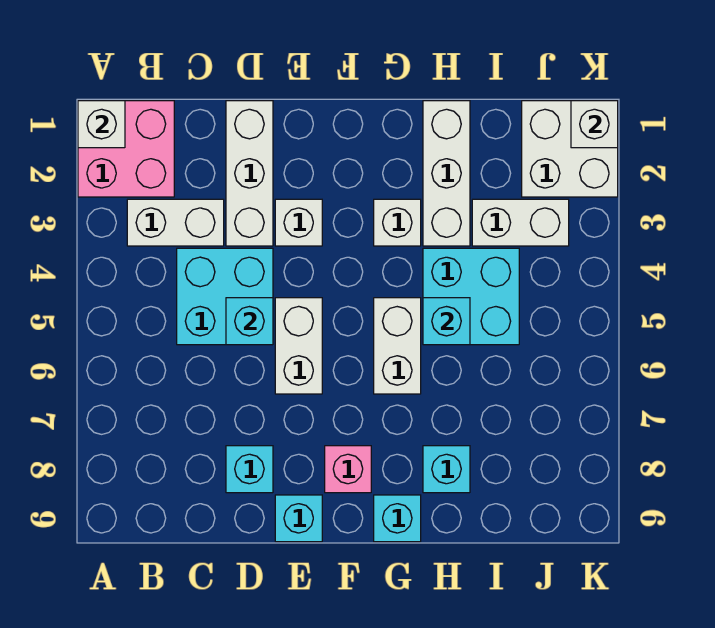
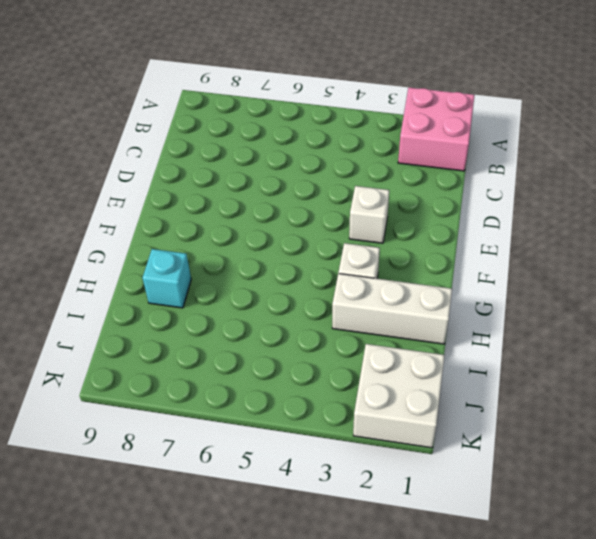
none -> white 1x2 brick [127,199,224,246]
none -> cyan 2x2 brick [177,248,273,345]
none -> white 1x3 brick [226,101,273,246]

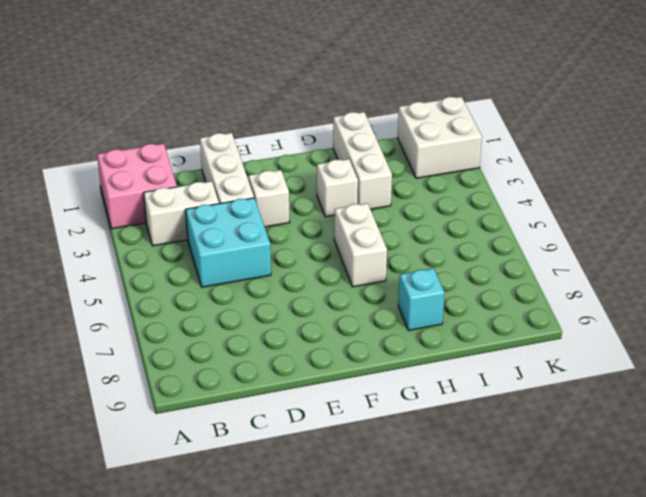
none -> cyan 1x1 brick [226,446,273,493]
none -> white 1x2 brick [275,298,322,394]
none -> cyan 1x1 brick [275,495,322,542]

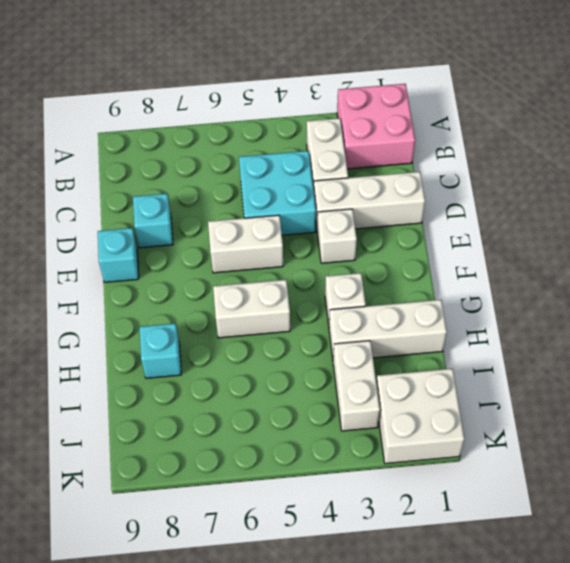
none -> pink 1x1 brick [325,446,371,493]
none -> cyan 1x1 brick [374,495,421,542]
none -> cyan 2x2 brick [423,248,519,345]

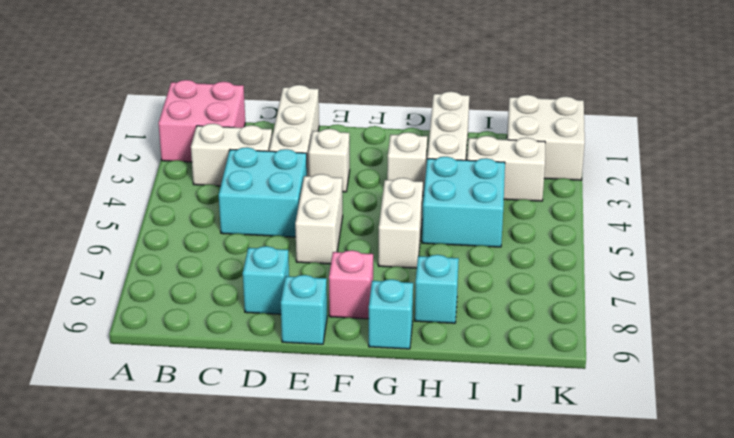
none -> white 1x1 brick [78,101,125,148]
none -> cyan 1x1 brick [226,298,273,345]
none -> cyan 1x1 brick [423,298,470,345]

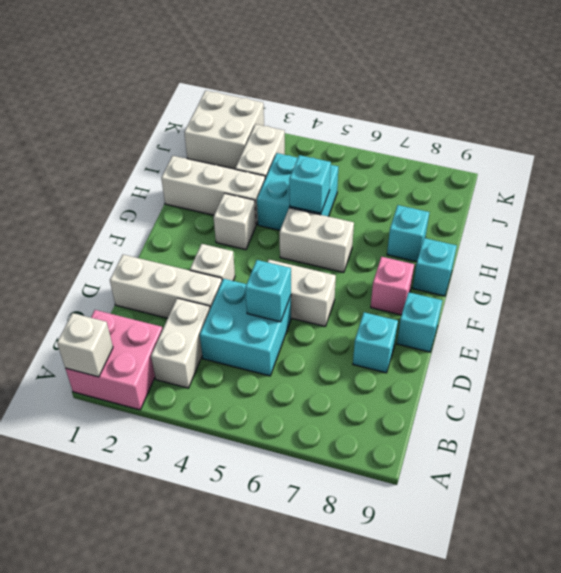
none -> white 1x1 brick [571,101,618,148]

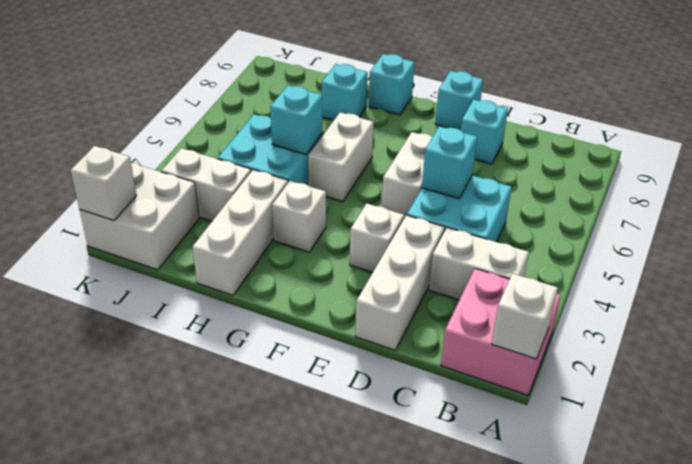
none -> pink 1x1 brick [325,446,371,493]

